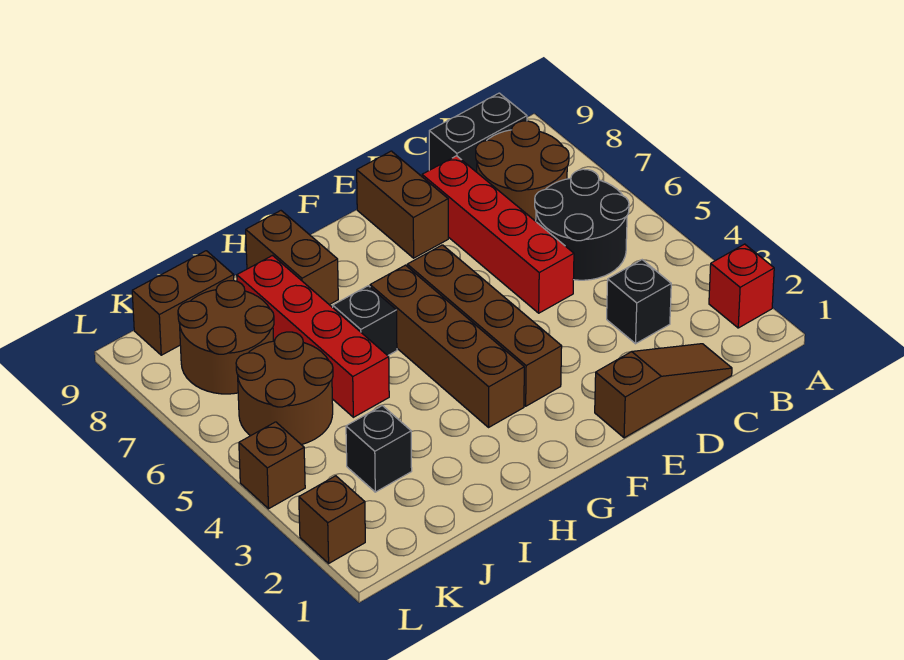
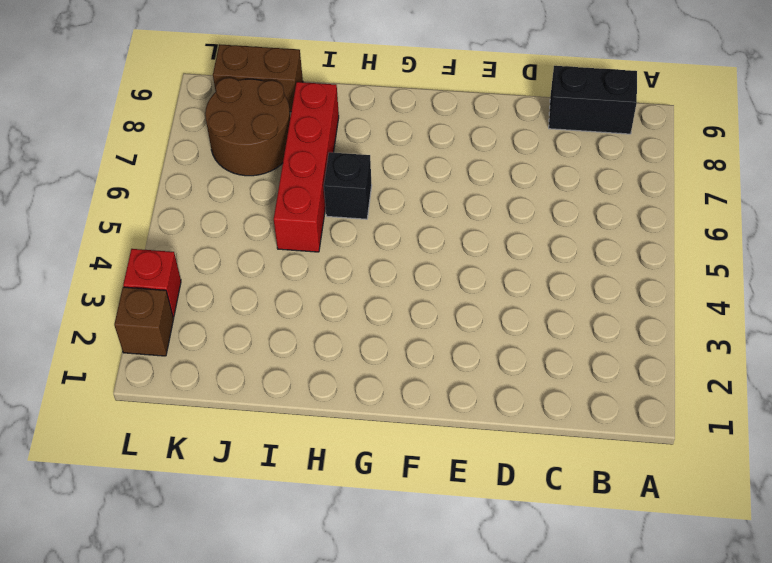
red 1x1 brick [123,249,181,317] -> red 1x1 brick moved to [709,244,774,328]
none -> black 2x2 round brick [535,169,629,280]
none -> brown 2x2 round brick [476,121,569,221]
none -> brown 1x3 slope [595,344,732,438]

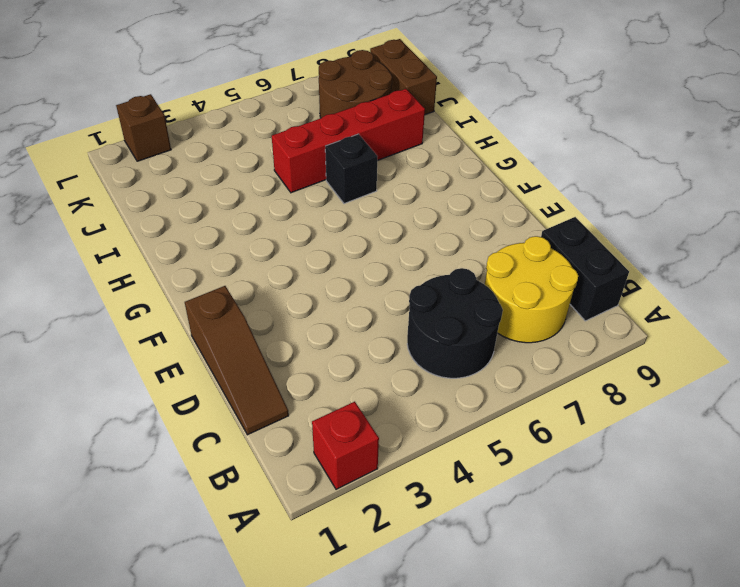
yellow 2x2 round brick [485,236,578,343] -> brown 2x2 round brick [476,121,569,221]
none -> black 1x1 brick [607,260,671,344]
none -> red 1x4 brick [422,156,574,313]
none -> brown 1x2 brick [357,151,448,258]

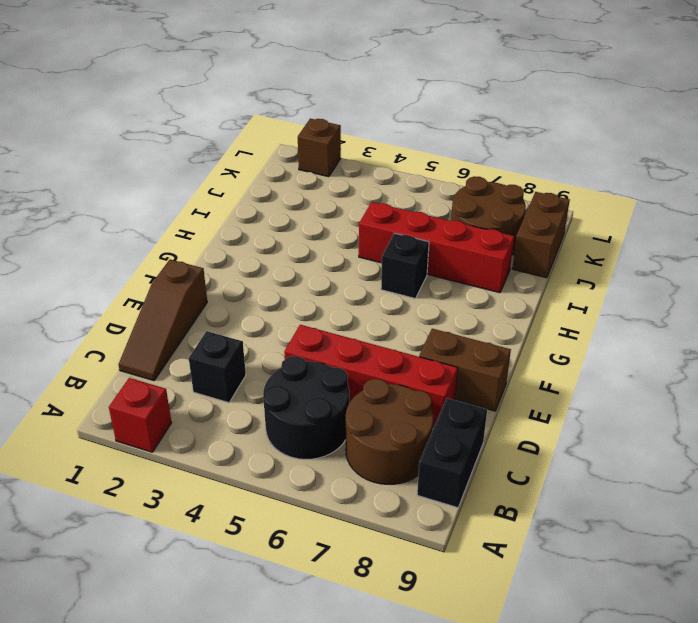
none -> brown 1x4 brick [407,245,562,406]
none -> brown 1x4 brick [370,265,524,427]
none -> brown 1x2 brick [246,211,338,305]

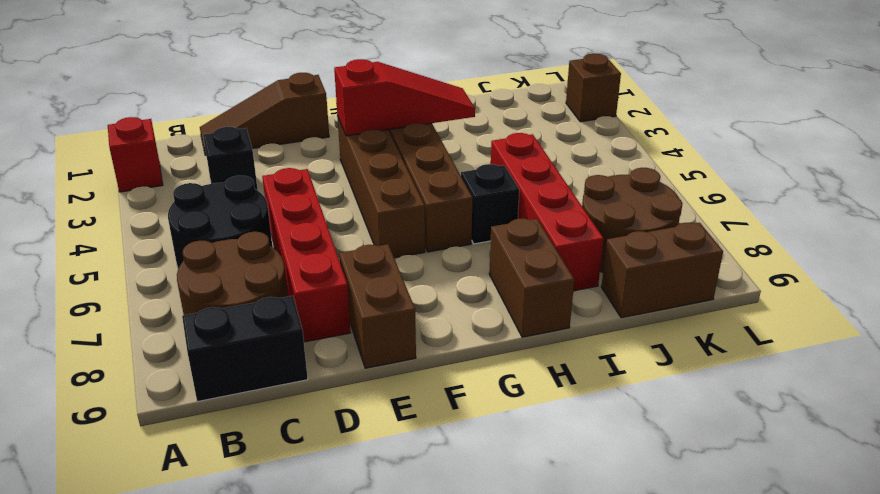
red 1x3 slope [334,59,475,136] -> none
none -> black 1x1 brick [346,406,412,492]
none -> brown 2x2 round brick [236,332,333,445]
none -> brown 1x1 brick [239,422,305,509]

